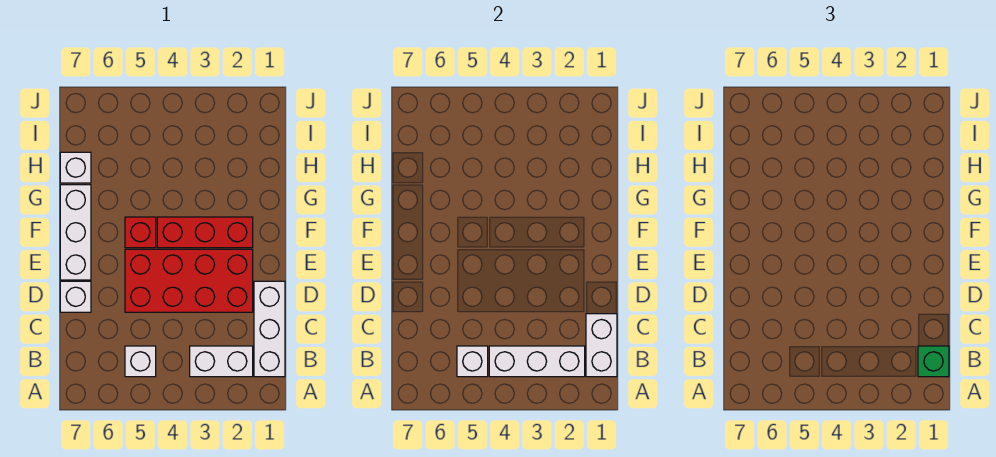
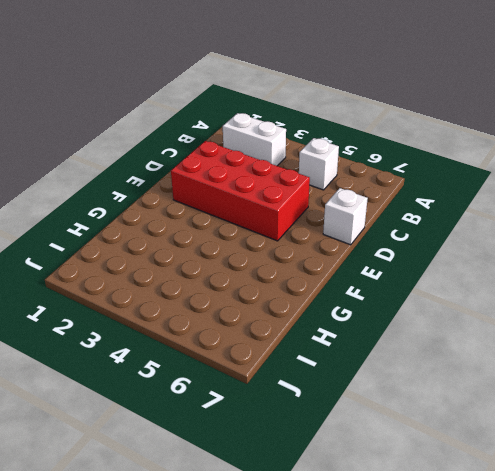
none -> white 1x3 brick [254,281,285,377]
none -> white 1x3 brick [60,185,91,280]
none -> red 1x3 brick [157,217,253,248]

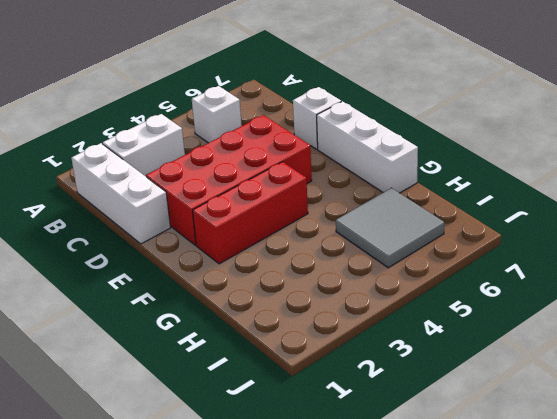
grey 2x2 tile [336,188,444,268] -> none
none -> red 1x1 brick [125,217,156,248]
none -> white 1x1 brick [60,152,91,183]
none -> white 1x2 brick [586,314,617,377]

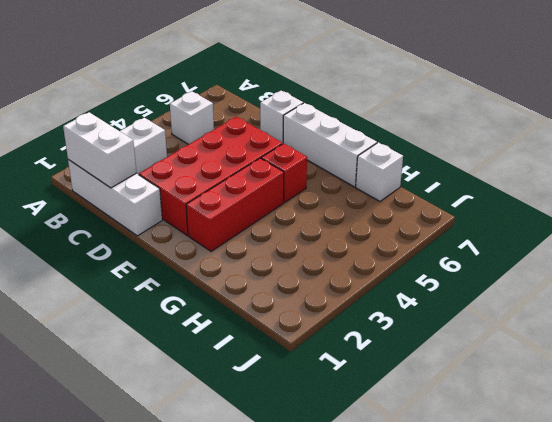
none -> white 1x3 brick [489,346,585,377]
none -> white 1x1 brick [457,346,488,377]
none -> green 1x1 brick [918,346,949,377]

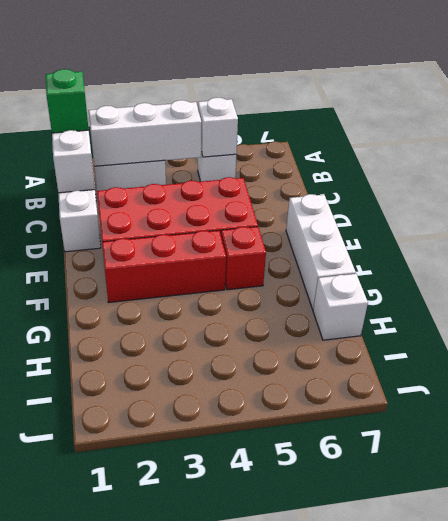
none -> white 1x1 brick [60,281,91,312]

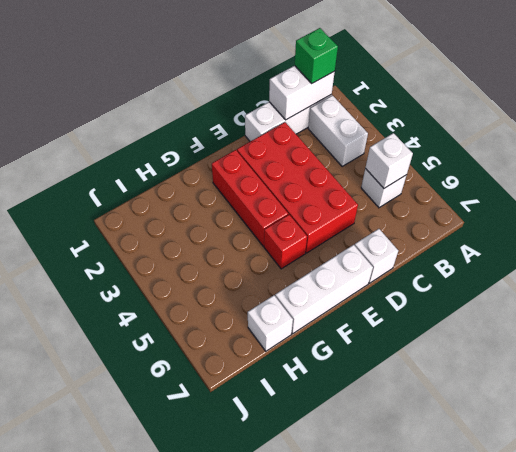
none -> white 1x3 brick [489,346,585,377]

